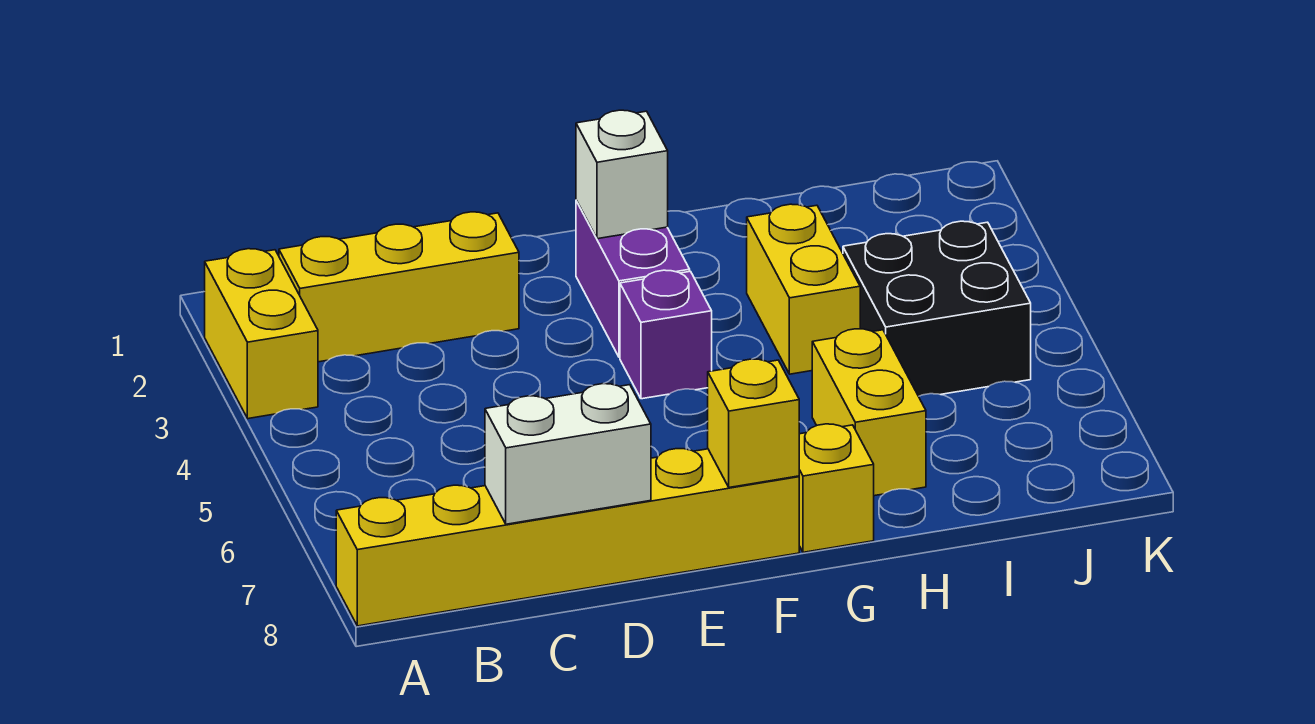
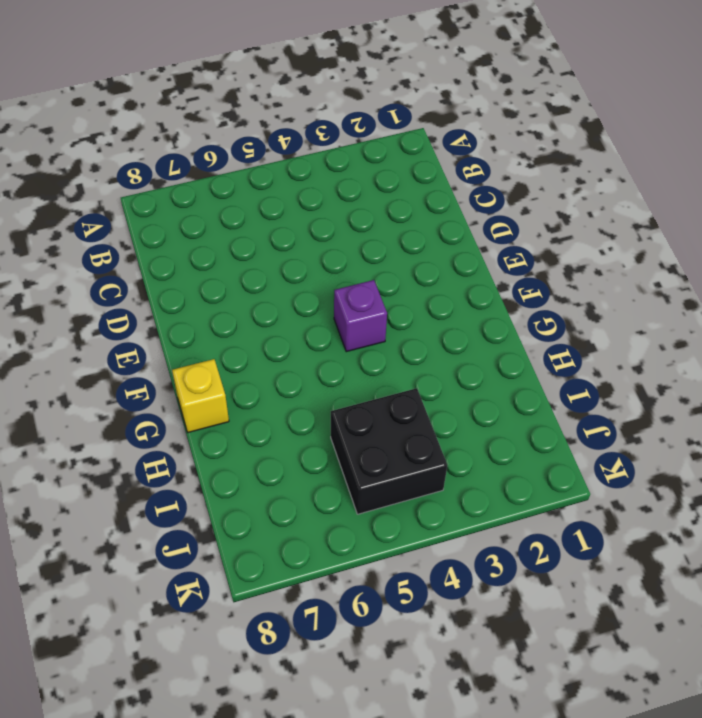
none -> yellow 1x2 brick [205,249,318,419]
none -> yellow 1x6 brick [336,449,799,626]
none -> yellow 1x3 brick [279,212,519,362]

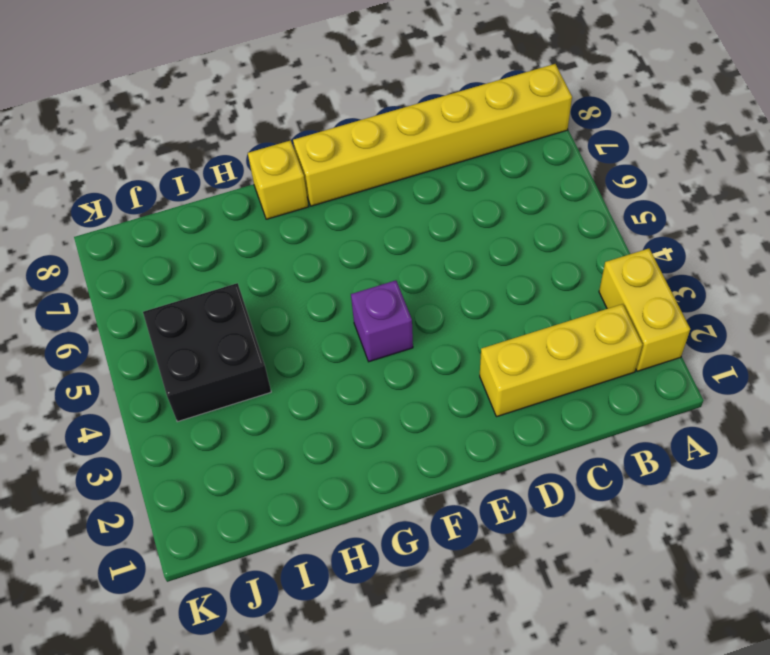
none -> purple 1x2 brick [576,200,690,357]
none -> yellow 1x2 brick [747,204,860,374]
none -> yellow 1x2 brick [812,329,926,496]

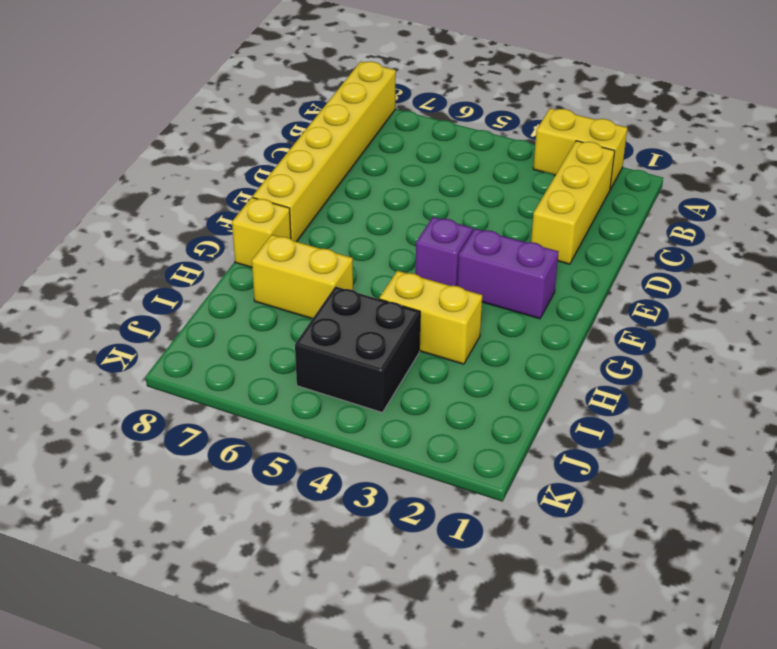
none -> white 1x2 brick [485,384,651,524]
none -> white 1x1 brick [576,110,668,239]
none -> yellow 1x1 brick [708,359,799,487]

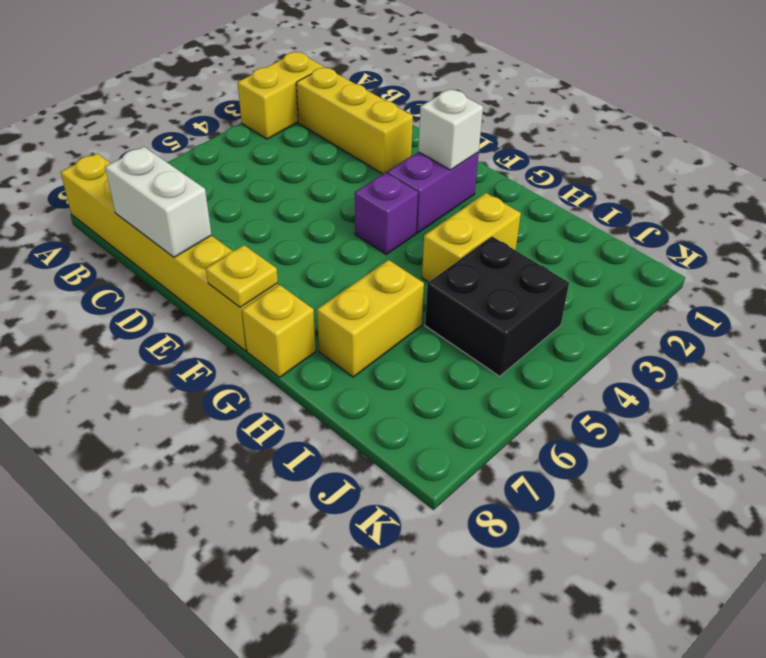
yellow 1x1 plate [206,245,278,307] -> yellow 1x1 brick [708,359,799,487]

